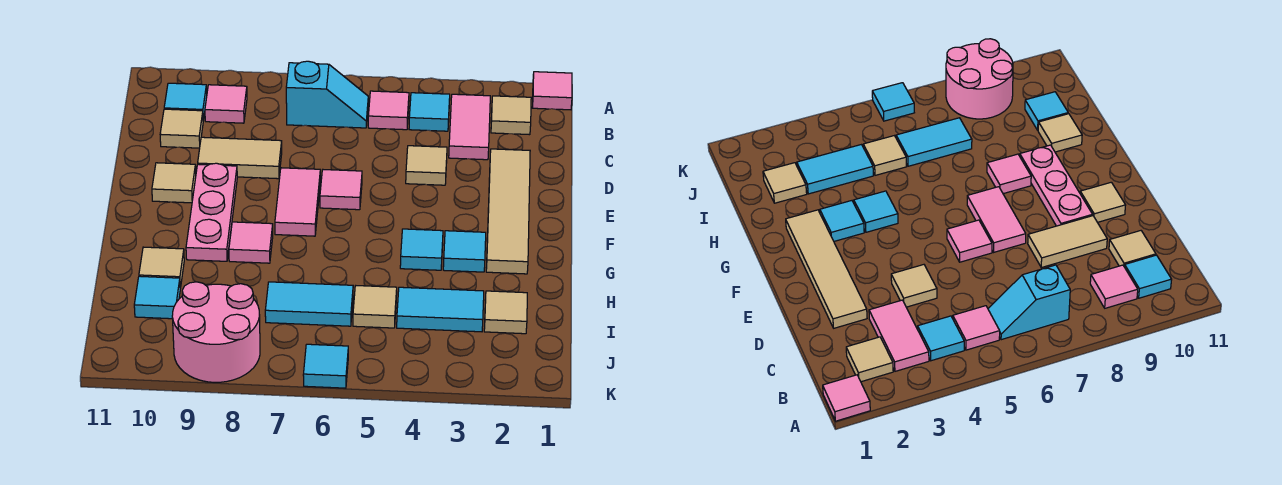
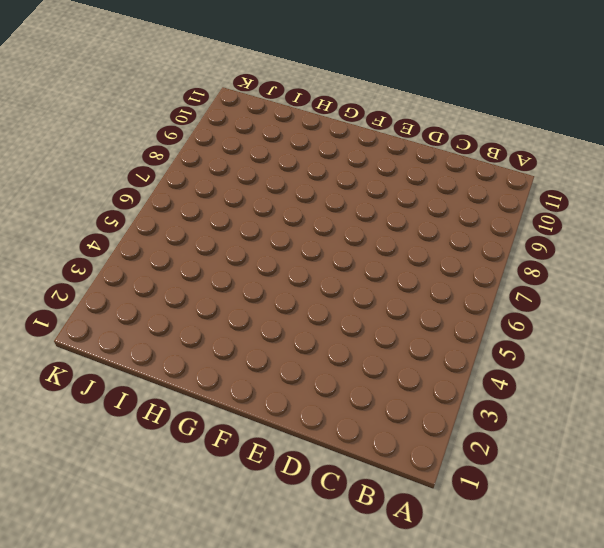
none -> pink 1x1 tile [532,72,572,110]
none -> tan 1x1 tile [491,96,531,135]
none -> pink 1x2 tile [449,94,490,160]

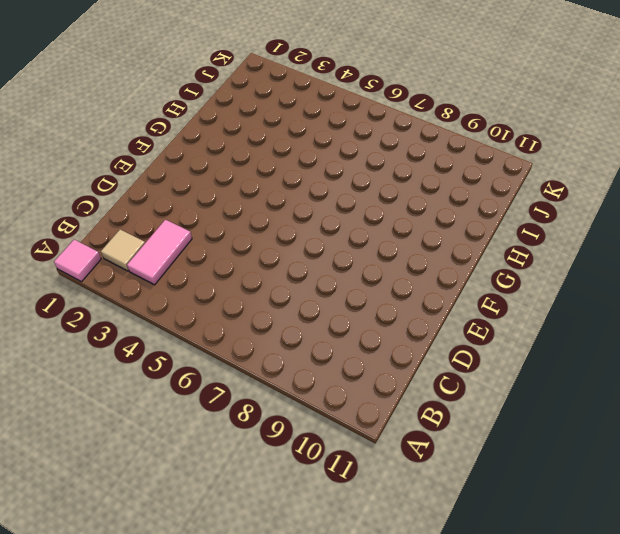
none -> cyan 1x1 tile [409,93,450,131]
none -> pink 1x1 tile [368,91,409,130]
none -> cyan 1x2 slope [286,61,368,128]

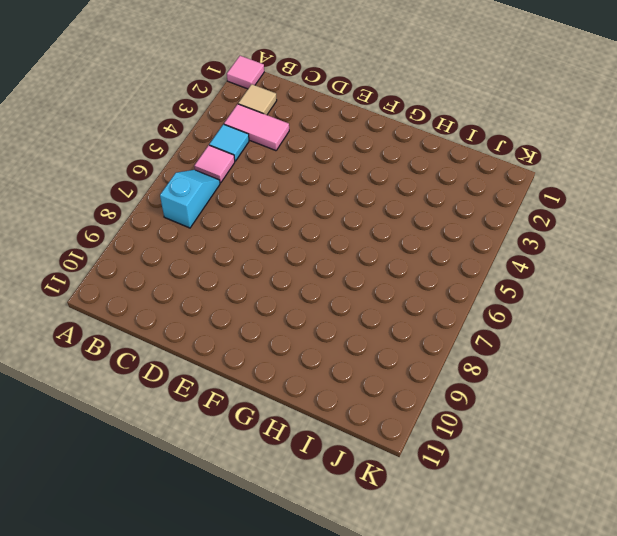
none -> pink 1x1 tile [205,85,247,123]
none -> cyan 1x1 tile [164,83,207,120]
none -> tan 1x1 tile [160,109,203,148]

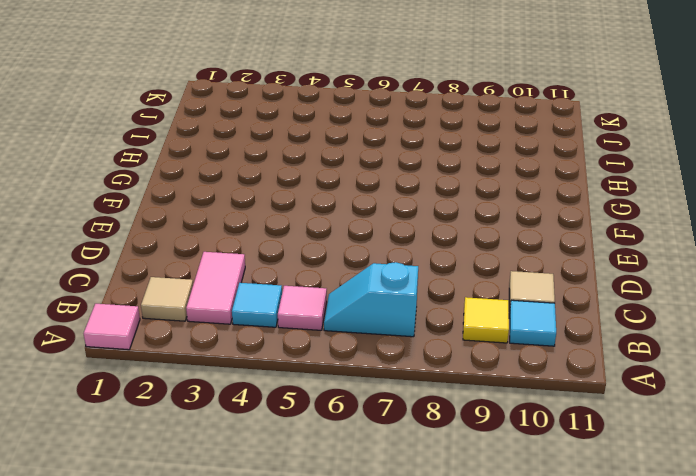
yellow 1x1 tile [463,297,509,343] -> pink 1x1 tile [205,85,247,123]
none -> tan 1x4 tile [486,149,530,274]
none -> tan 1x1 tile [406,146,447,185]
none -> tan 1x2 tile [198,137,282,179]

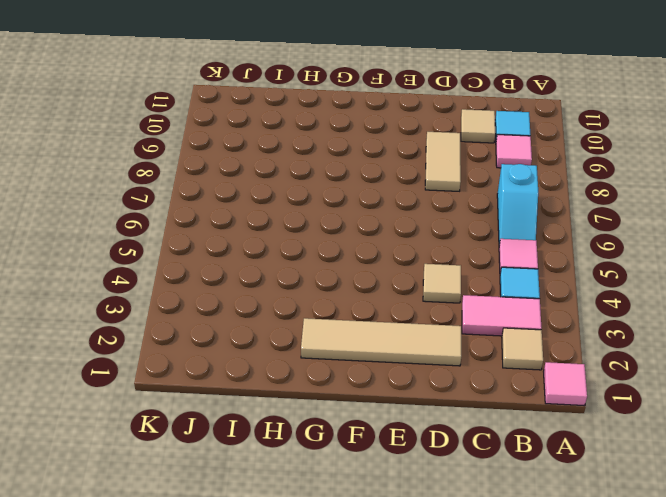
none -> pink 1x1 tile [320,170,362,210]
none -> pink 1x2 tile [275,168,320,236]
none -> pink 1x3 plate [186,163,237,261]

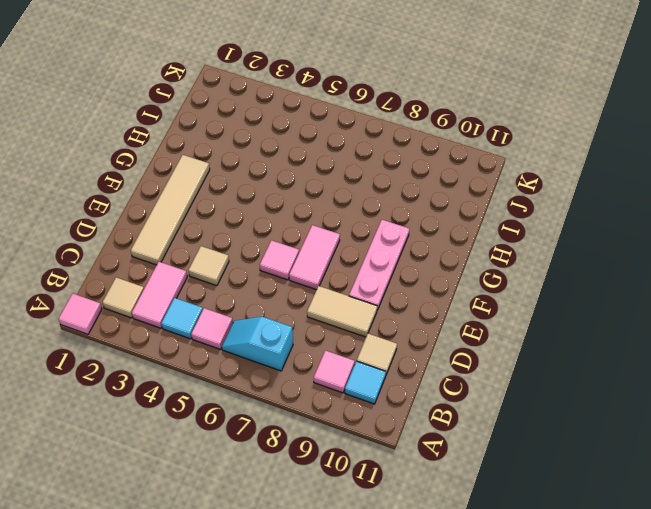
none -> tan 1x1 tile [152,163,196,203]
none -> cyan 1x1 tile [443,231,486,272]
none -> cyan 1x1 tile [400,229,443,270]

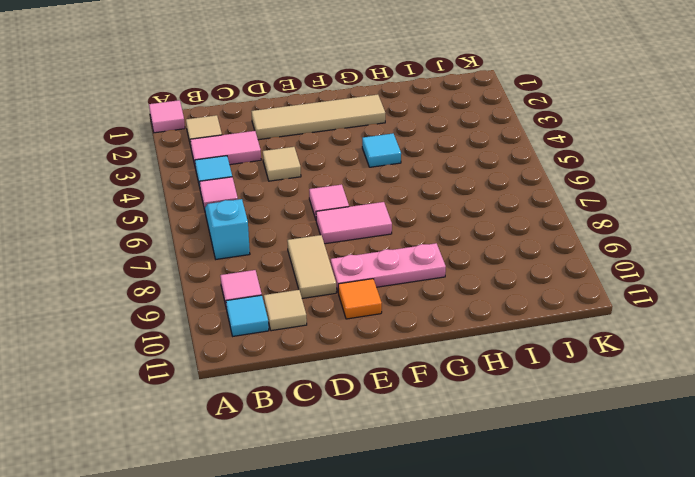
orange 1x1 tile [338,279,382,319] -> tan 1x1 tile [152,163,196,203]
none -> cyan 1x1 tile [443,231,486,272]
none -> pink 1x1 tile [229,222,273,263]
none -> tan 1x1 tile [139,247,184,288]

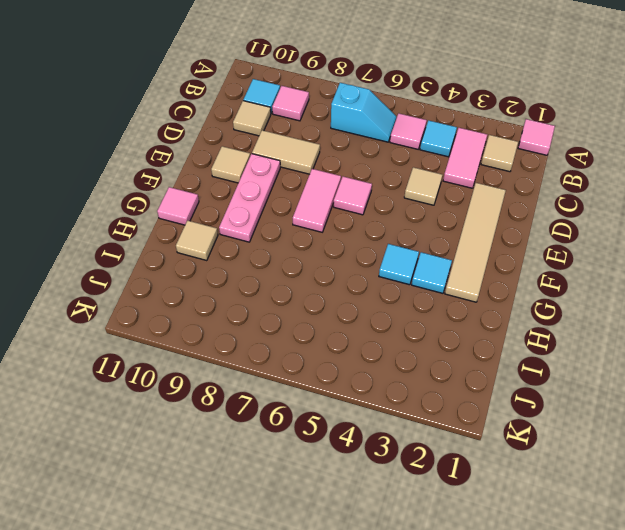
pink 1x1 tile [157,187,199,225] -> pink 1x1 tile moved to [229,222,273,263]
none -> tan 1x1 tile [484,291,527,334]
none -> cyan 1x2 tile [397,287,484,332]
none -> tan 1x1 tile [353,286,397,328]

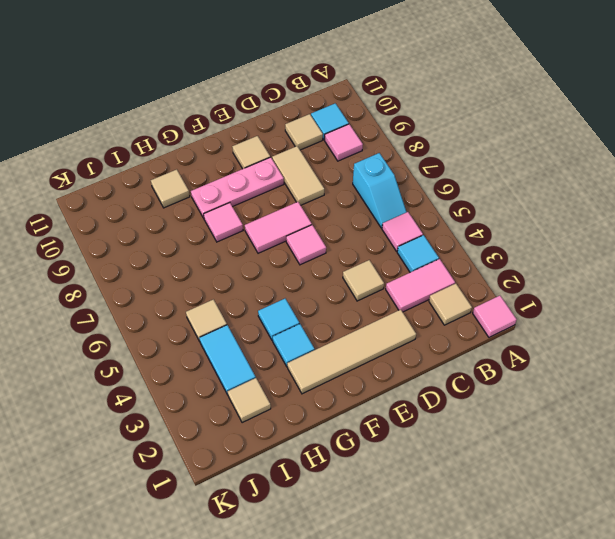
none -> cyan 1x2 tile [265,282,353,326]
none -> cyan 1x1 tile [134,276,180,319]
none -> pink 2x2 round brick [172,282,260,382]

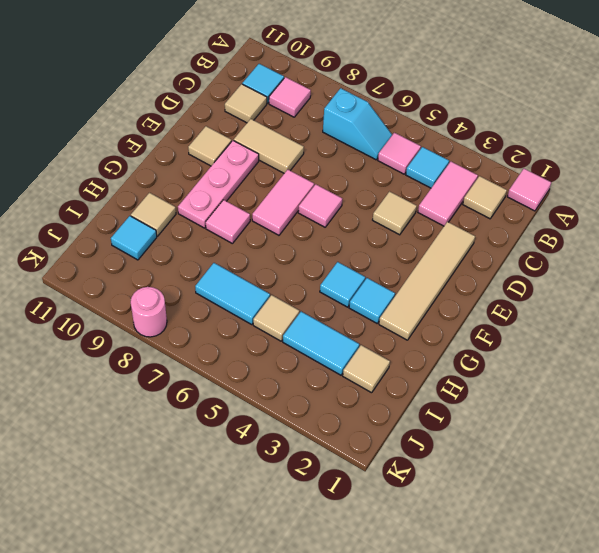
pink 1x1 round brick [131,287,167,337] -> pink 2x2 round brick [172,282,260,382]
none -> cyan 1x1 tile [303,344,348,388]

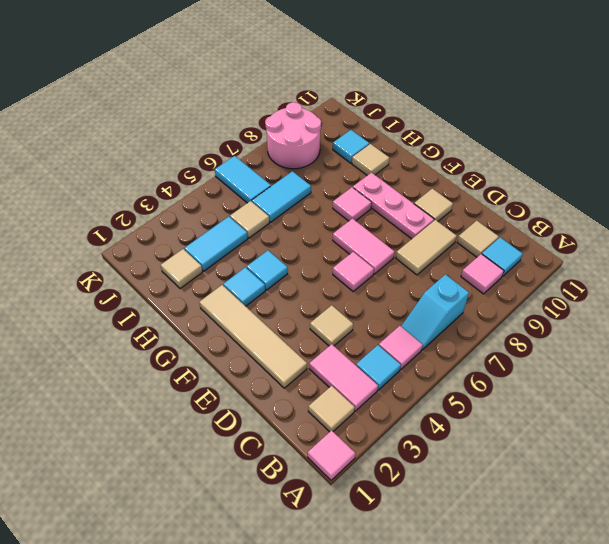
cyan 1x2 tile [215,156,271,203] -> cyan 1x1 tile [303,344,348,388]

